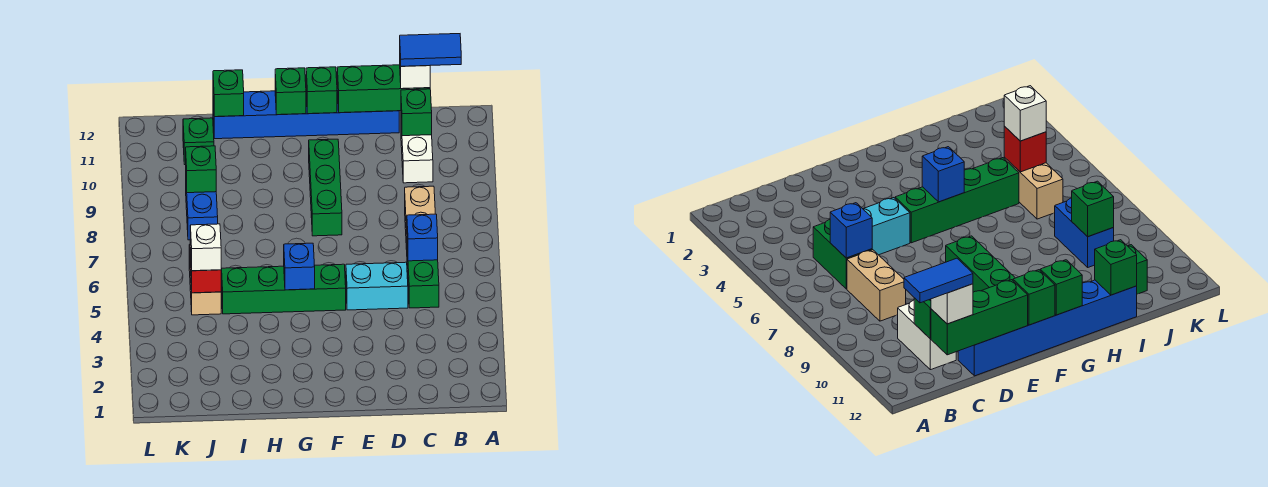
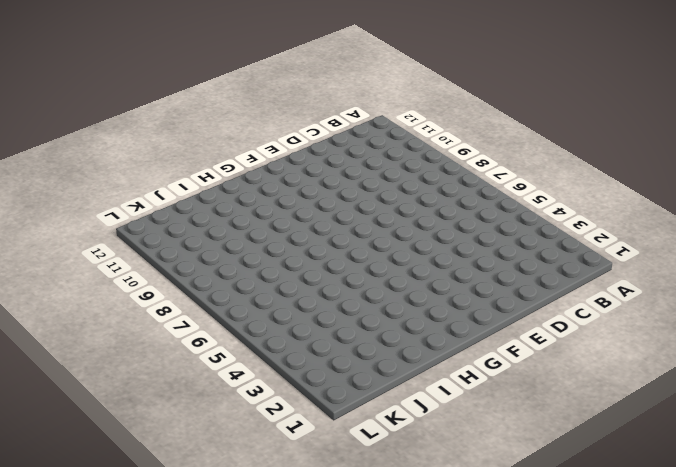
none -> green 1x2 brick [407,248,439,308]
none -> tan 1x2 brick [405,186,435,250]
none -> white 1x2 brick [401,125,433,183]

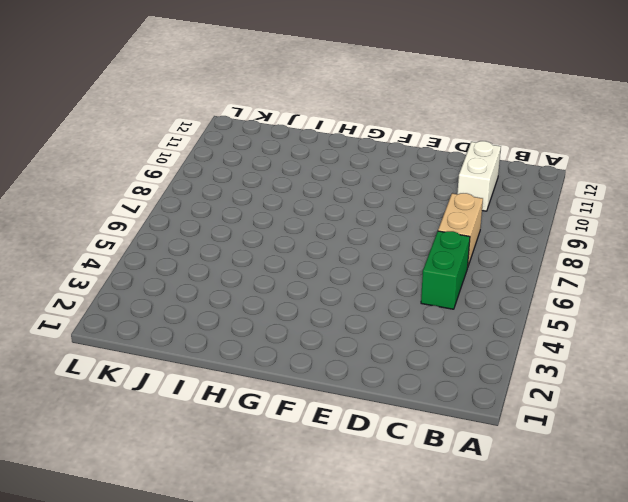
none -> cyan 1x2 brick [346,262,408,310]
none -> blue 1x6 brick [213,90,399,139]
none -> green 1x4 brick [222,264,346,314]

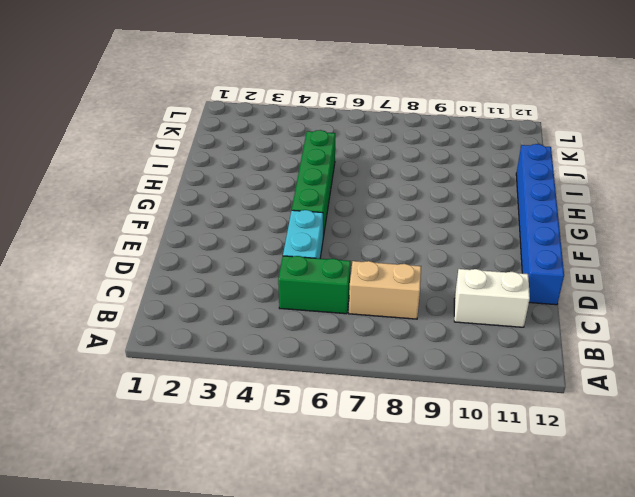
none -> green 1x3 brick [309,139,342,236]
none -> tan 1x2 brick [189,245,221,315]
none -> blue 1x2 brick [186,187,218,240]

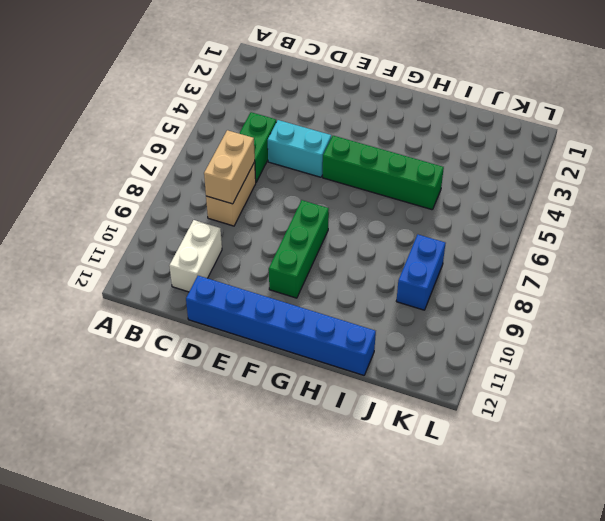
tan 1x2 brick [204,130,255,204] -> tan 1x2 brick moved to [189,245,221,315]
none -> green 1x1 brick [183,118,214,165]
none -> blue 1x1 brick [407,214,438,261]
none -> green 1x1 brick [401,89,432,136]

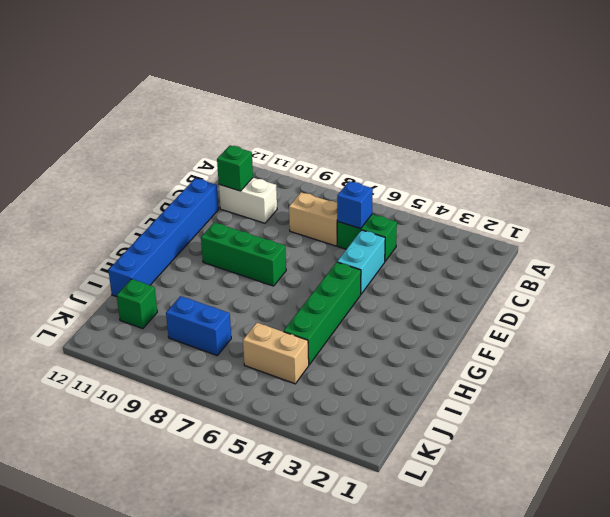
none -> green 1x3 brick [337,65,430,113]
none -> green 1x1 brick [306,67,337,114]
none -> blue 1x1 brick [284,243,315,290]

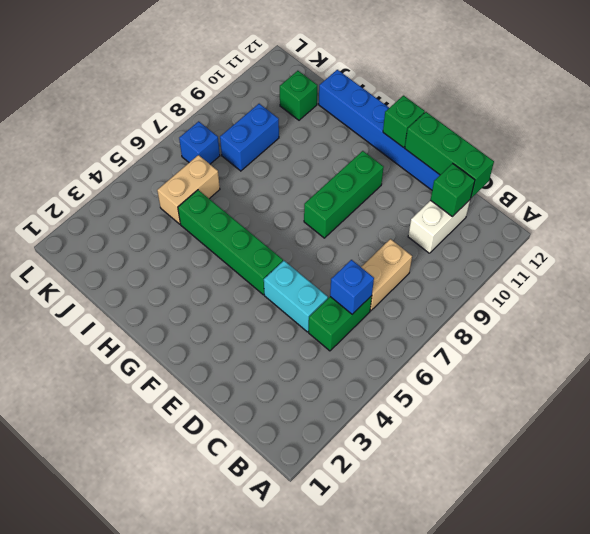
blue 1x1 brick [179,121,220,164] -> blue 1x1 brick moved to [284,243,315,290]
none -> green 1x1 brick [275,68,306,115]
none -> green 1x1 brick [213,70,244,117]
none -> red 1x1 brick [190,248,221,293]

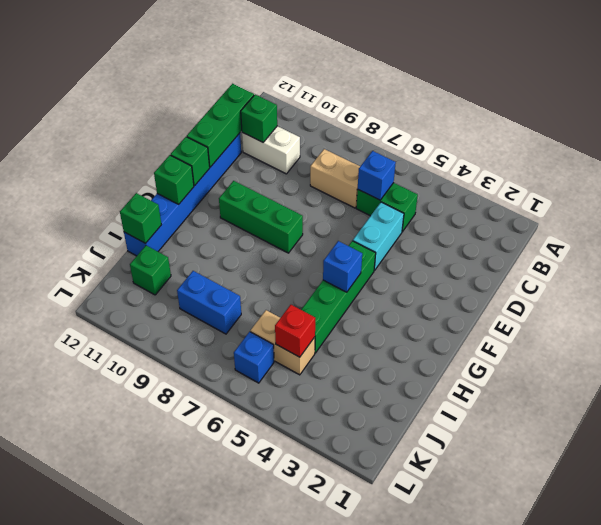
blue 1x1 brick [234,332,274,383] -> none
none -> green 1x1 brick [186,146,216,193]
none -> white 1x1 brick [400,60,430,89]
none -> white 1x1 brick [190,224,221,271]

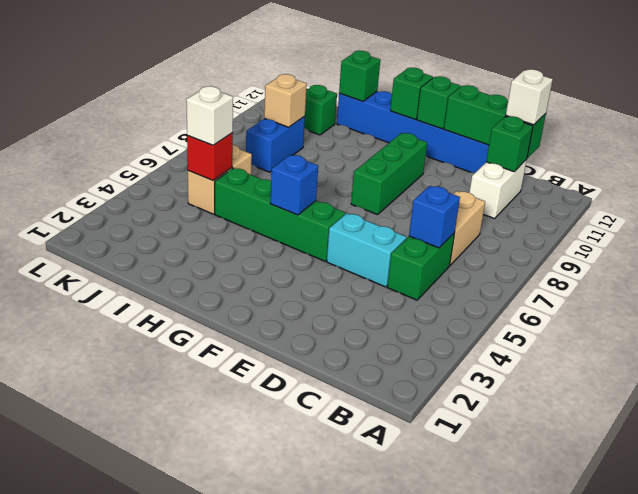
tan 1x1 brick [264,74,307,127] -> green 1x1 brick [186,146,216,193]
none -> blue 1x2 tile [400,34,461,66]

